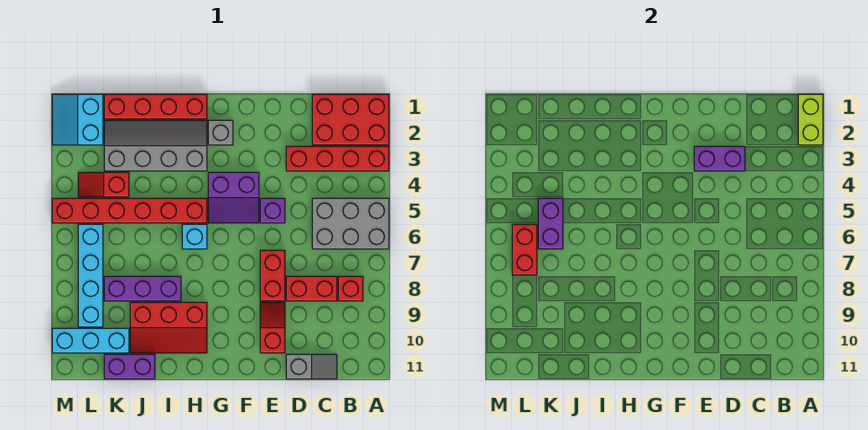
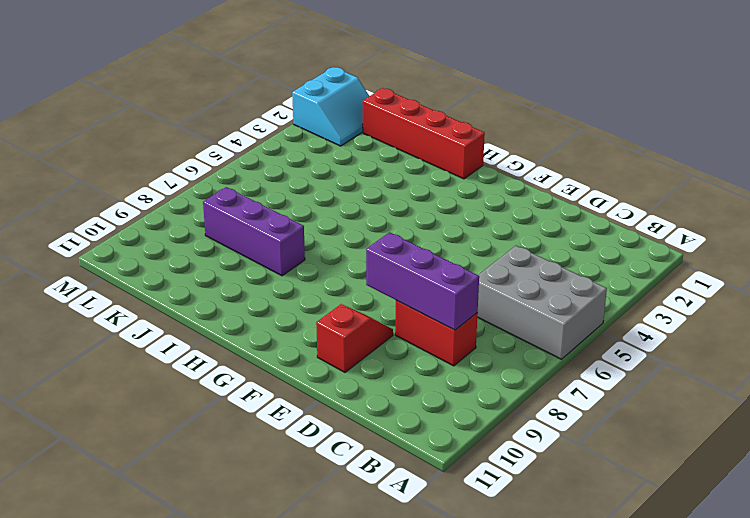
purple 1x3 brick [366,232,479,330] -> none
cyan 2x2 slope [292,67,369,146] -> cyan 2x2 slope turned to [52,94,103,145]
none -> red 2x3 brick [312,94,389,145]
none -> red 1x4 brick [286,146,389,171]
none -> red 1x1 brick [338,276,363,301]

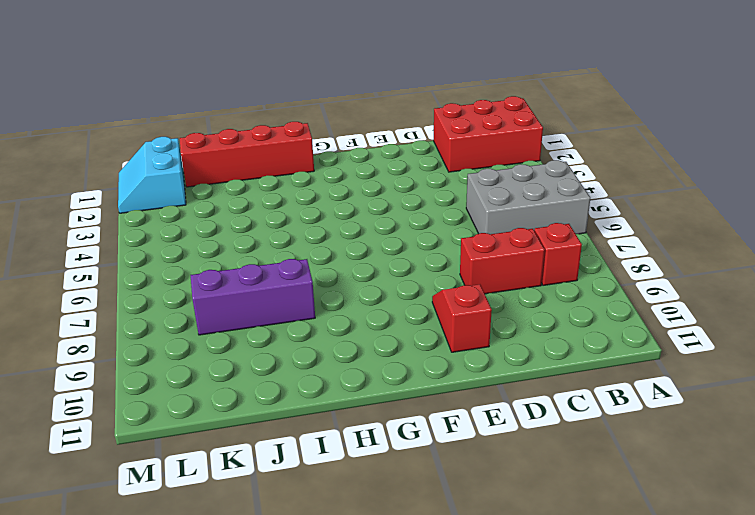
none -> red 1x4 brick [286,146,389,171]
none -> grey 1x2 slope [286,354,337,379]
none -> purple 1x1 brick [260,198,285,223]

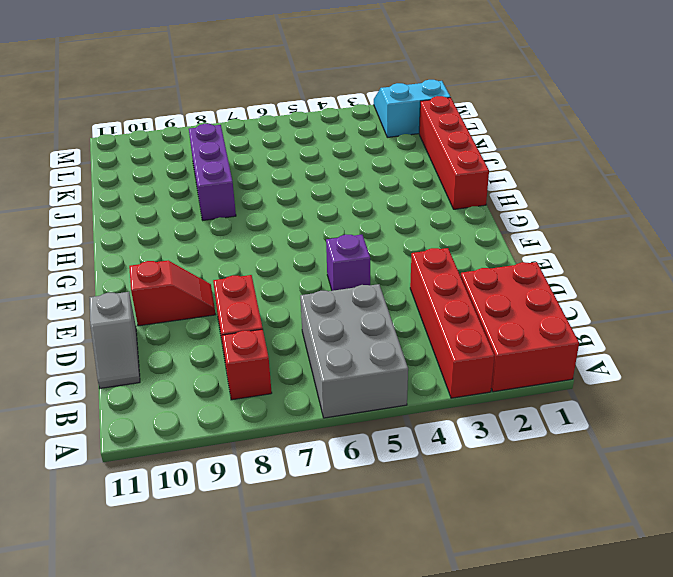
none -> red 1x2 brick [260,250,285,301]
none -> purple 2x2 slope [208,172,259,223]
none -> grey 1x1 brick [208,120,233,145]

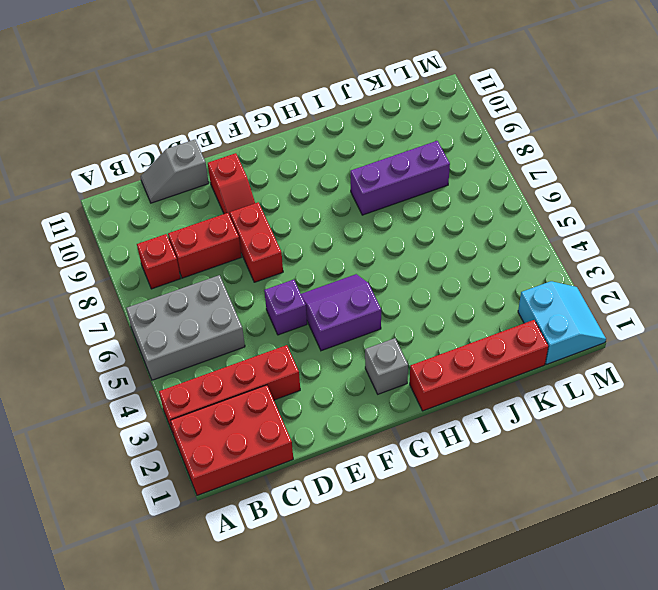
none -> grey 2x4 slope [104,120,207,171]
none -> red 1x6 brick [52,198,207,223]
none -> cyan 1x1 brick [182,224,207,249]

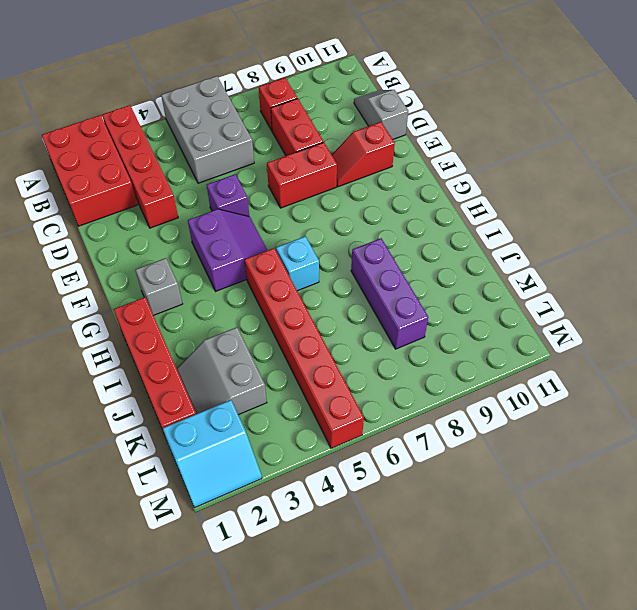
grey 2x2 slope [176,327,267,415] -> grey 2x4 slope [104,120,207,171]
none -> red 2x3 slope [130,302,207,353]
none -> purple 1x2 brick [104,354,155,379]
none -> red 1x2 slope [78,172,129,197]

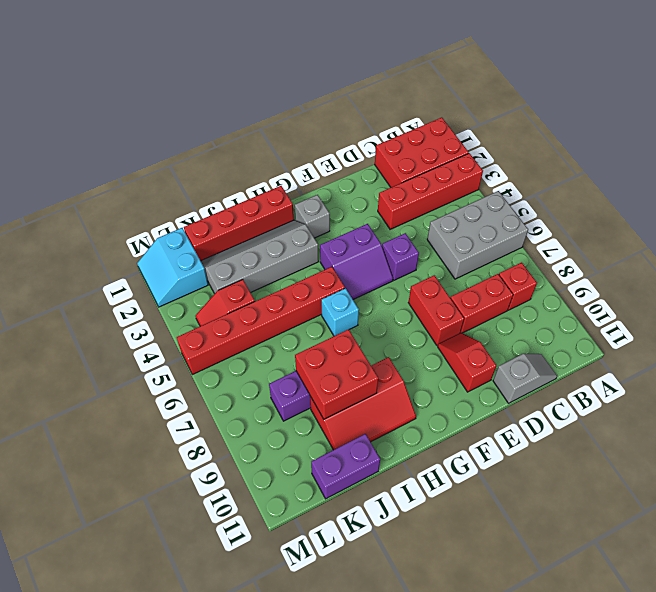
red 2x2 brick [295,329,378,419] -> none
none -> cyan 1x3 brick [52,328,129,353]
none -> cyan 1x4 brick [78,224,103,327]
none -> lime 1x2 brick [798,94,823,145]

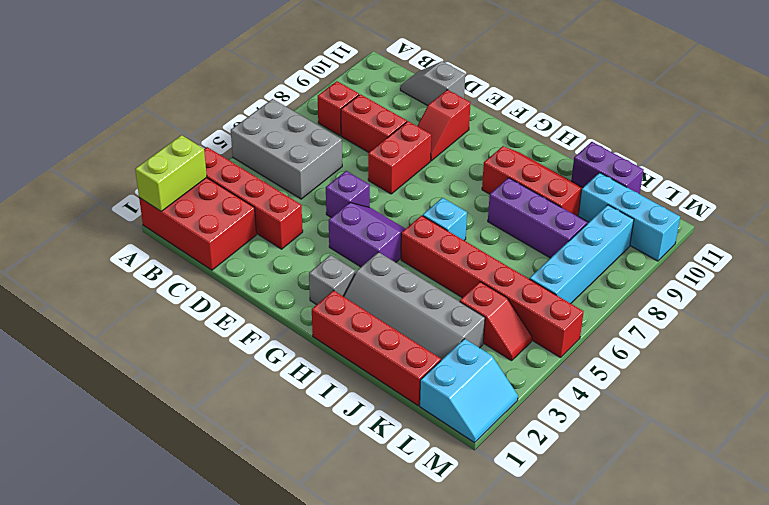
none -> purple 1x2 brick [694,146,745,171]
none -> purple 1x2 brick [538,198,563,249]
none -> red 1x2 brick [512,224,537,275]

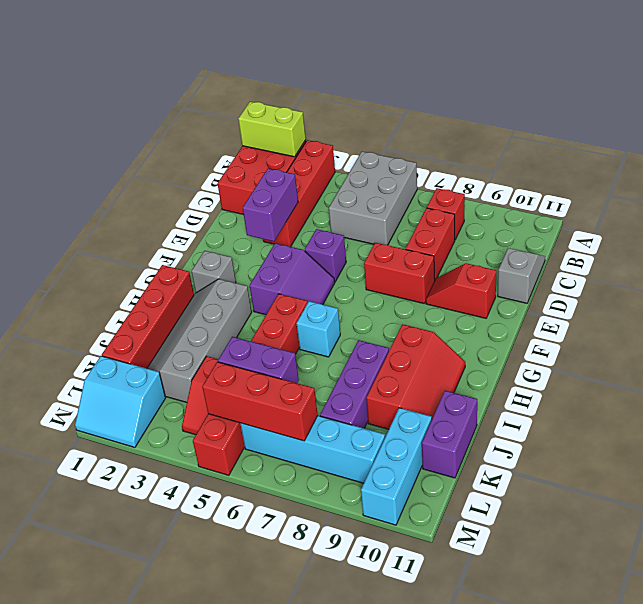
red 1x3 brick [202,362,318,441] -> red 1x2 brick [512,224,537,275]

